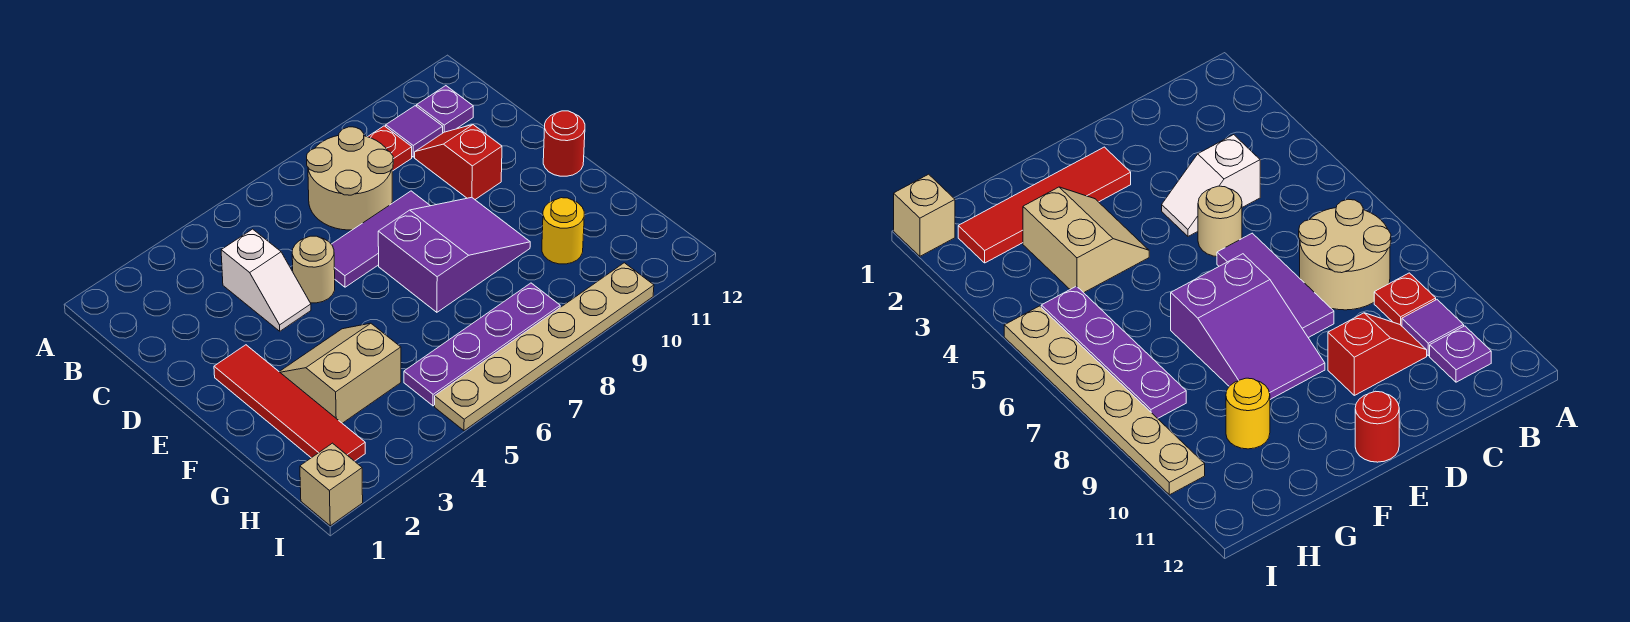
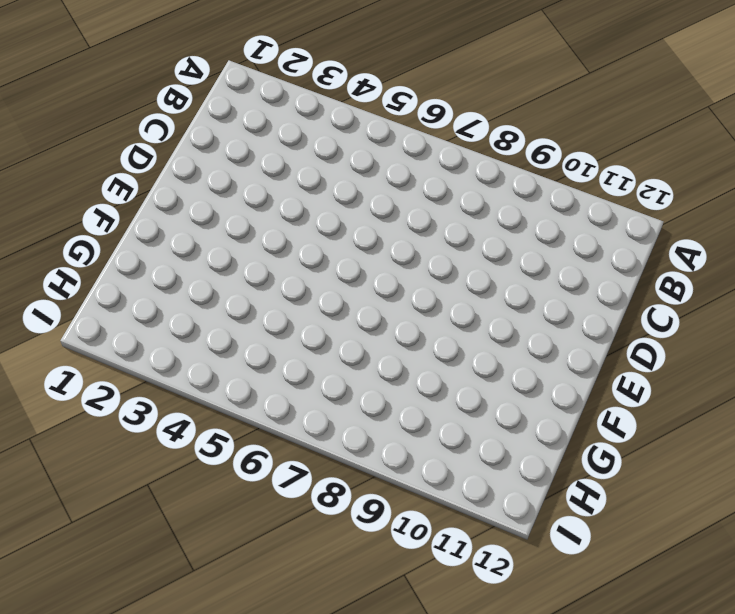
none -> tan 2x2 round brick [307,127,393,230]
none -> red 1x1 plate [368,126,412,171]
none -> purple 1x1 tile [386,106,443,157]

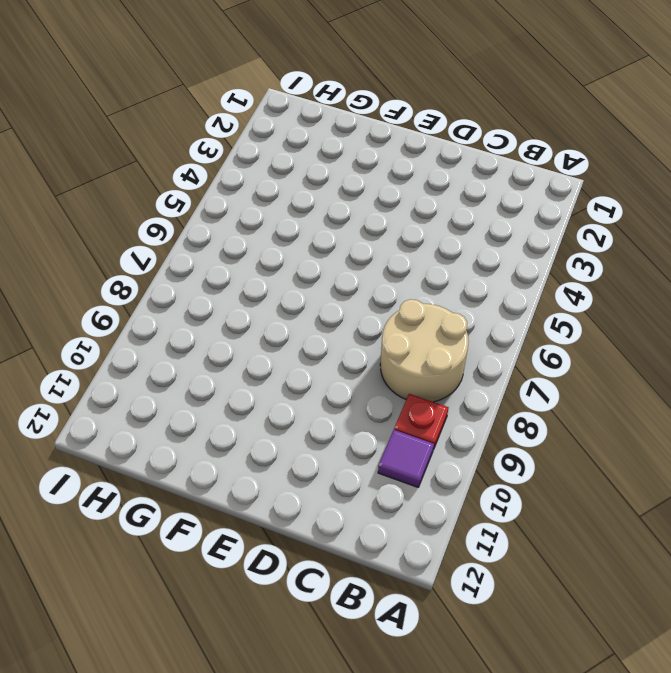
none -> purple 1x1 plate [417,86,473,133]
none -> white 1x2 slope [221,229,311,331]
none -> red 1x2 slope [415,125,502,199]

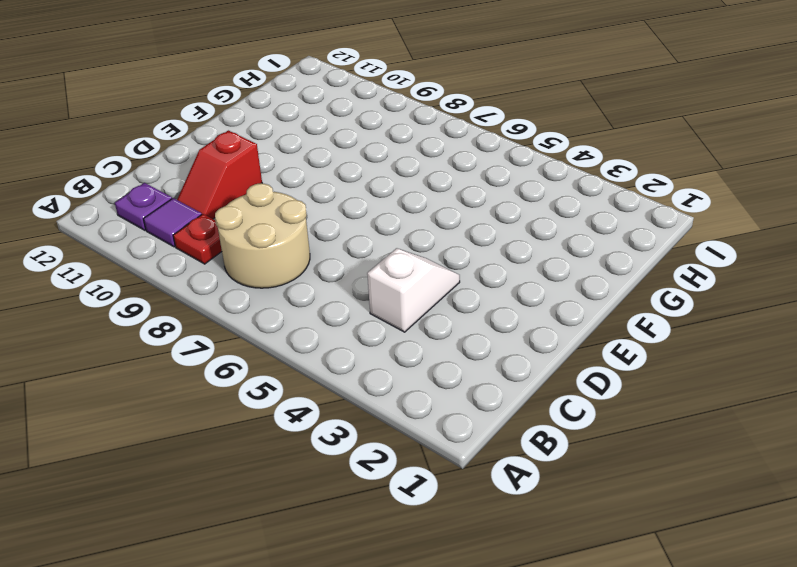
none -> tan 1x1 round brick [292,236,335,303]
none -> purple 1x3 tile [331,191,430,287]
none -> red 1x4 tile [214,345,365,461]

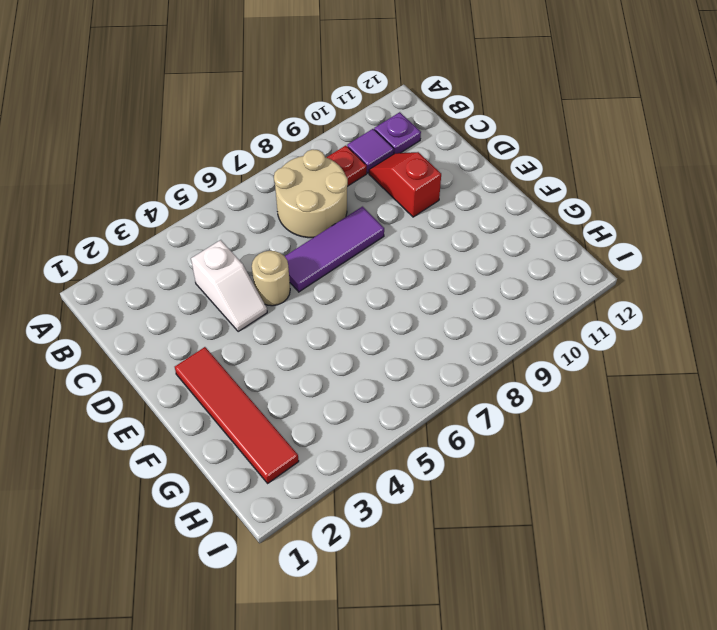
none -> purple 2x3 slope [378,197,530,312]
none -> red 1x1 round brick [543,111,585,176]
none -> tan 2x2 slope [279,323,401,423]

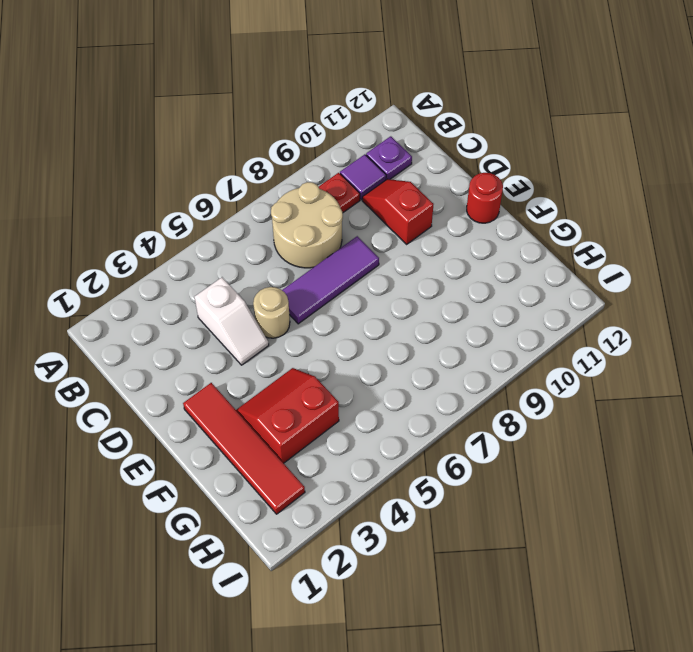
red 2x2 slope [236,368,339,463] -> tan 2x2 slope [279,323,401,423]
none -> purple 2x3 slope [378,197,530,312]
none -> yellow 1x1 round brick [542,198,584,264]
none -> purple 1x4 plate [404,283,560,406]

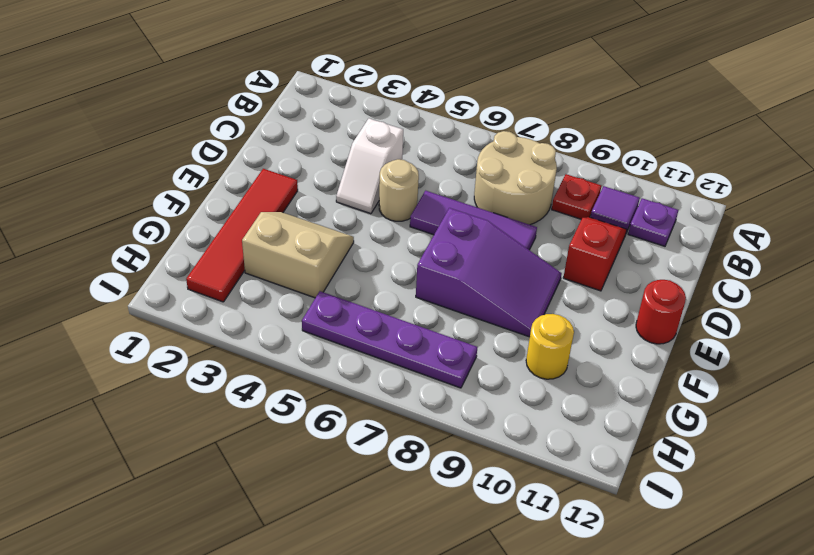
none -> tan 1x1 brick [300,443,363,526]
none -> tan 1x6 plate [435,263,654,431]

